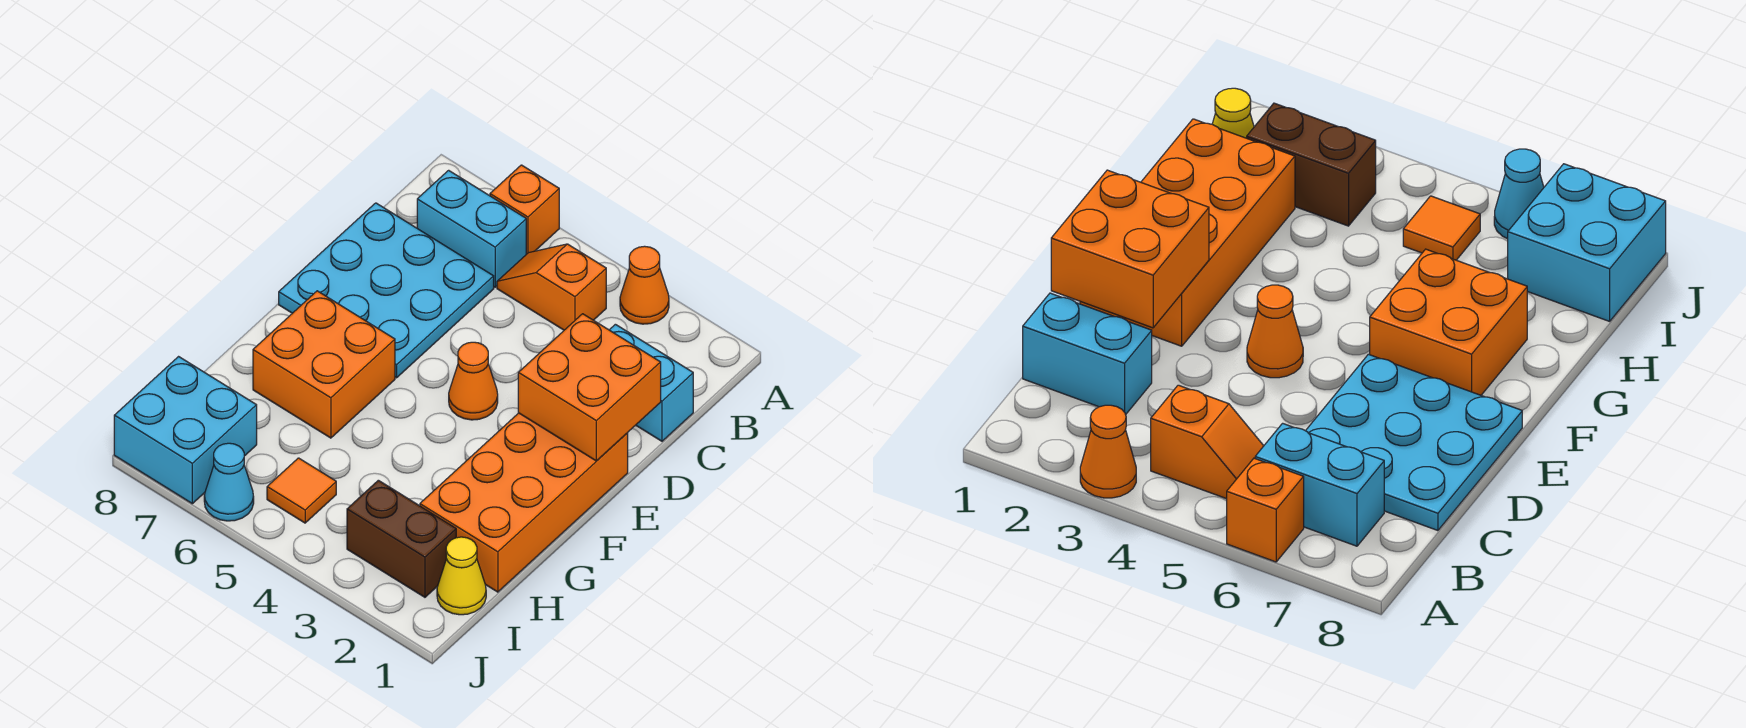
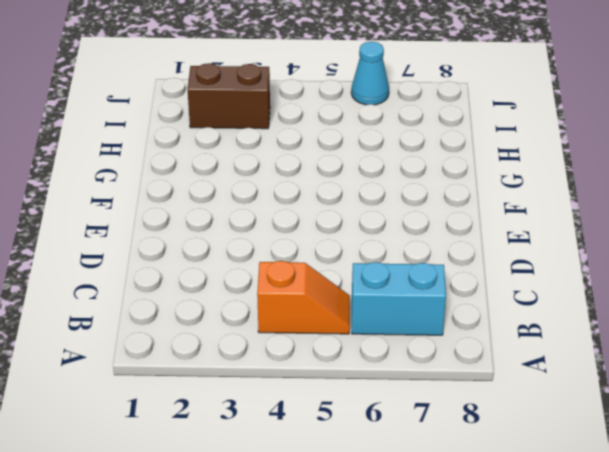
none -> orange 1x1 cone [620,246,669,324]
none -> orange 1x1 brick [490,165,559,254]
none -> cyan 1x2 brick [610,324,693,441]

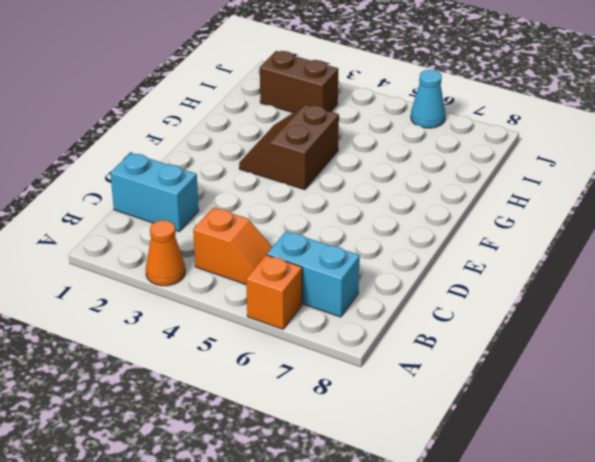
brown 2x2 slope [239,105,339,190] -> none
none -> cyan 3x3 plate [279,203,494,378]
none -> orange 2x4 brick [420,413,628,592]
none -> orange 1x1 cone [449,342,498,420]

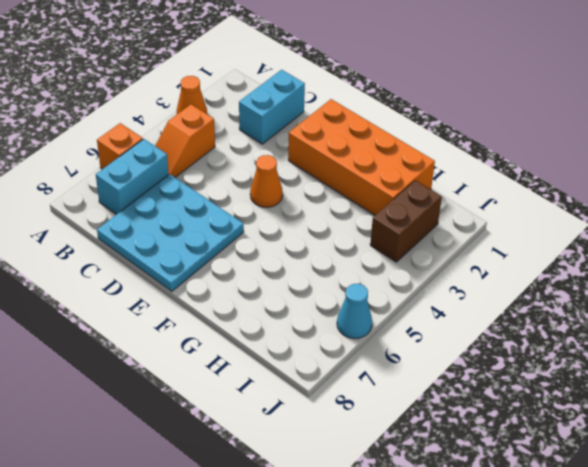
none -> orange 2x2 brick [253,291,395,438]
none -> yellow 1x1 cone [437,537,486,615]
none -> orange 1x1 tile [267,458,336,523]

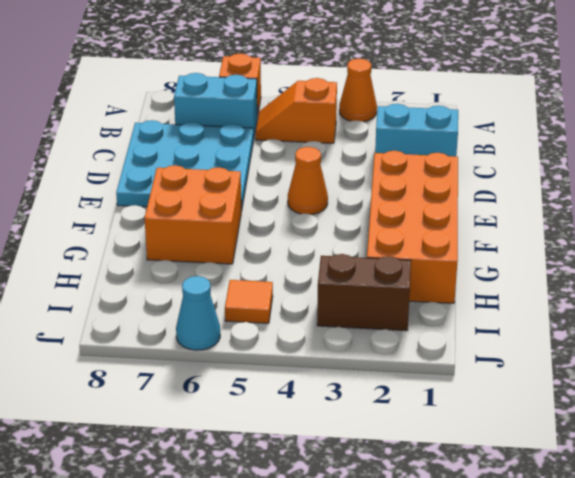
none -> yellow 1x1 cone [437,537,486,615]
none -> cyan 2x2 brick [114,357,257,504]
none -> orange 2x2 brick [518,314,661,461]

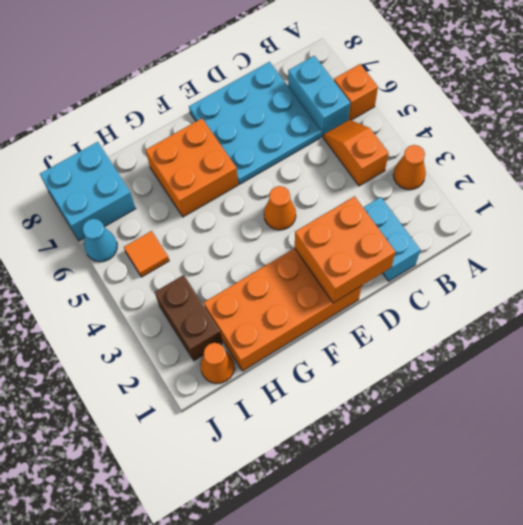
orange 1x1 cone [200,343,235,384] -> yellow 1x1 cone [437,537,486,615]

